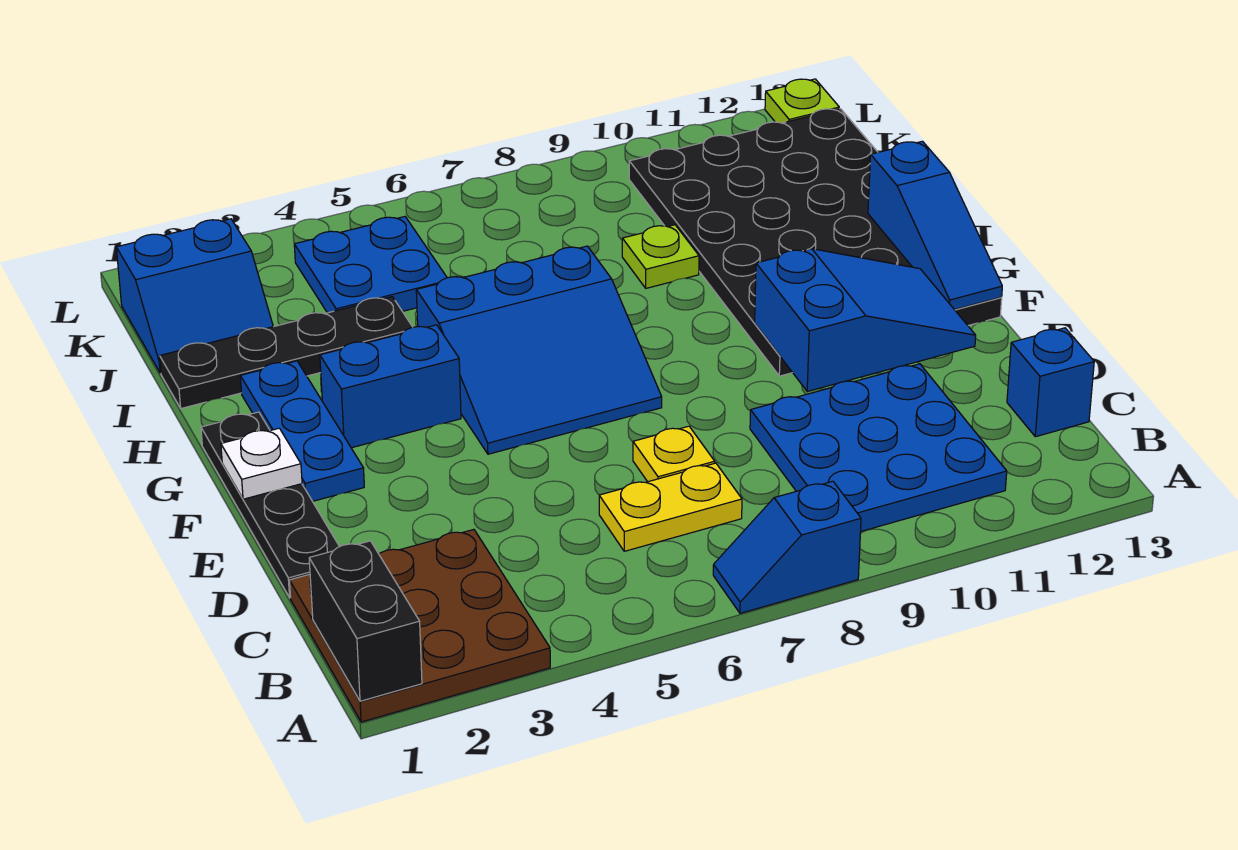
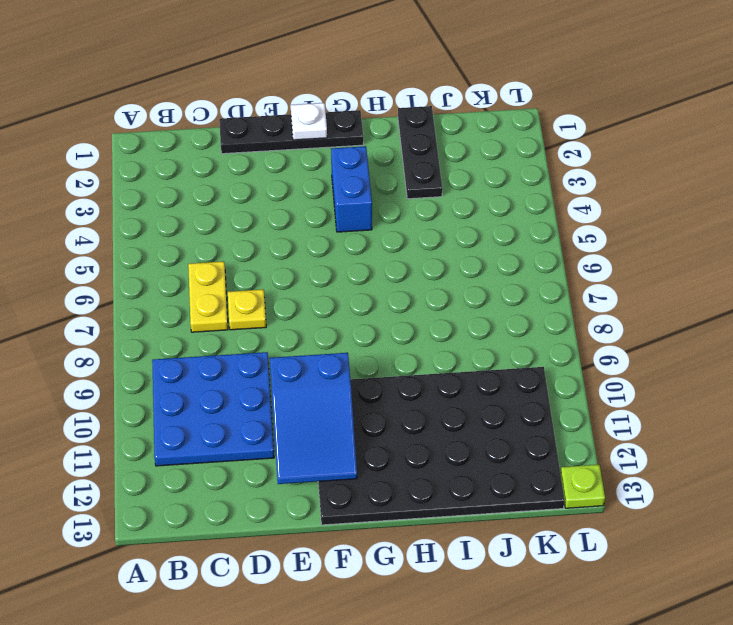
black 1x3 plate [398,106,442,199] -> black 1x4 plate [160,297,412,408]
none -> brown 3x3 plate [290,530,550,722]
none -> blue 1x2 slope [713,481,861,613]
none -> blue 1x1 brick [1007,328,1094,437]

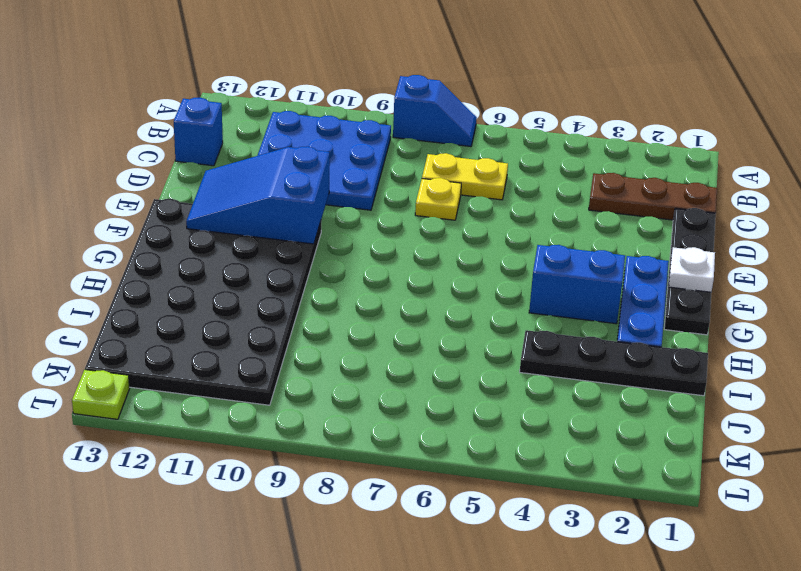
brown 1x3 plate [589,173,717,220] -> brown 3x3 plate [290,530,550,722]
none -> blue 3x3 slope [416,246,662,454]
none -> lime 1x1 plate [622,225,699,288]
none -> blue 2x2 slope [116,219,273,373]

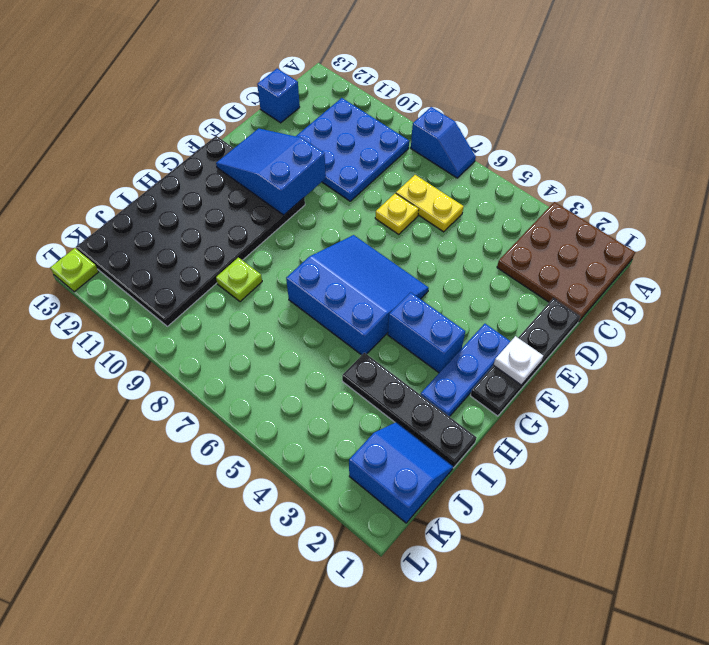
none -> blue 2x2 plate [294,217,447,313]
none -> black 1x2 brick [309,541,422,701]
none -> blue 1x3 slope [868,141,1002,310]

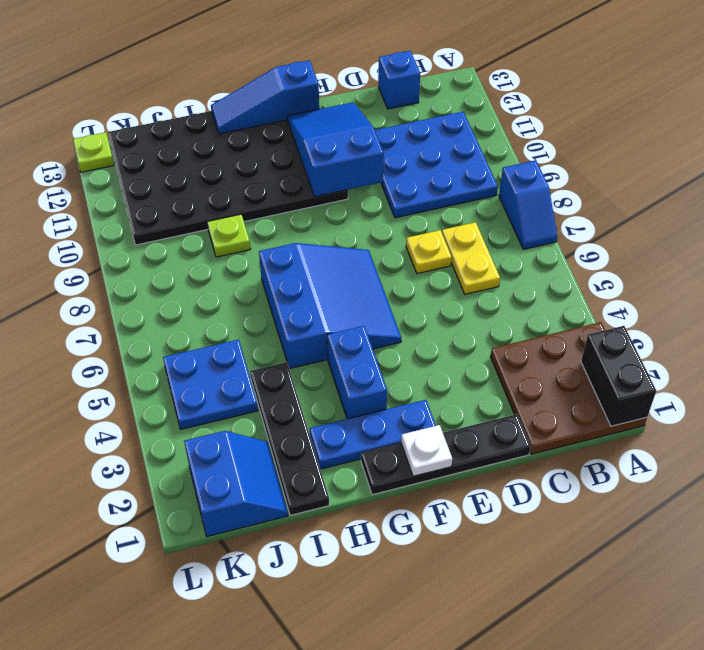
black 1x2 brick [581,326,656,426] -> black 1x2 brick turned to [309,541,422,701]
blue 1x3 slope [211,60,319,134] -> blue 1x3 slope turned to [868,141,1002,310]

